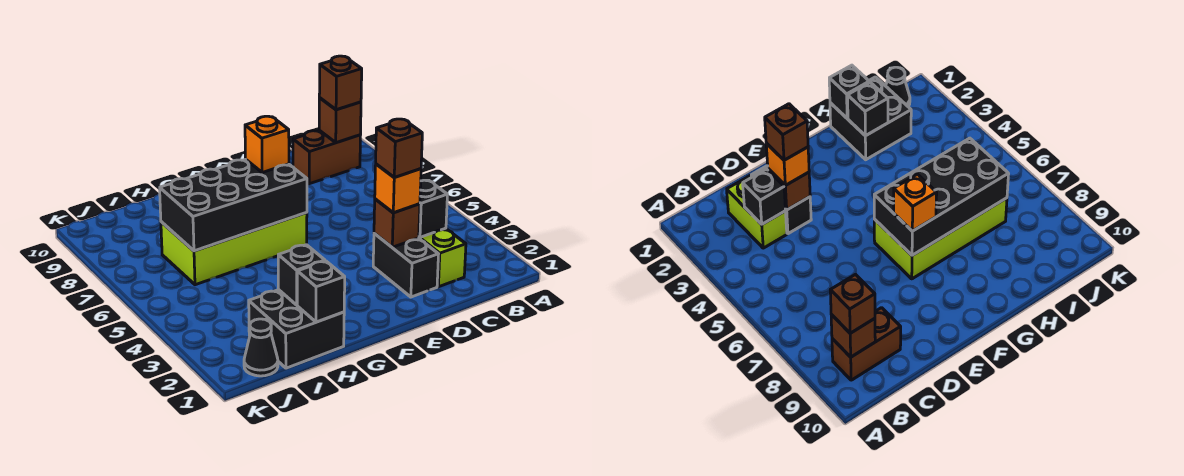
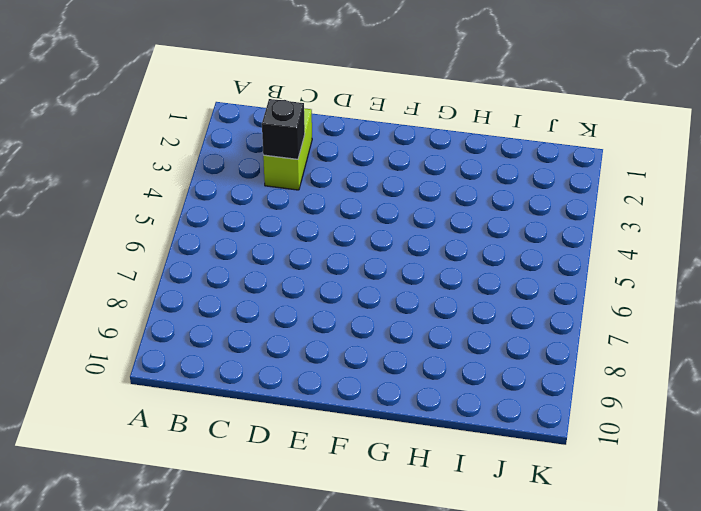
none -> brown 1x2 brick [293,130,360,184]
none -> black 1x2 brick [373,233,438,297]
none -> lime 2x4 brick [161,213,307,285]

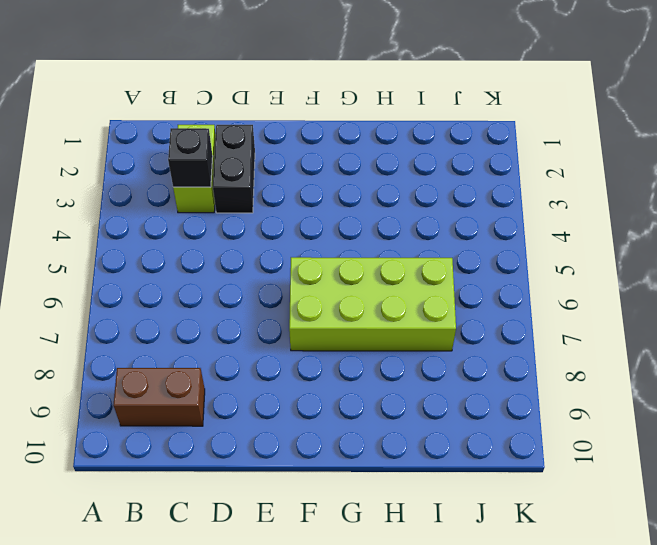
none -> black 2x2 brick [249,290,344,368]
none -> black 1x1 cone [244,319,278,376]
none -> brown 1x1 brick [319,98,361,143]

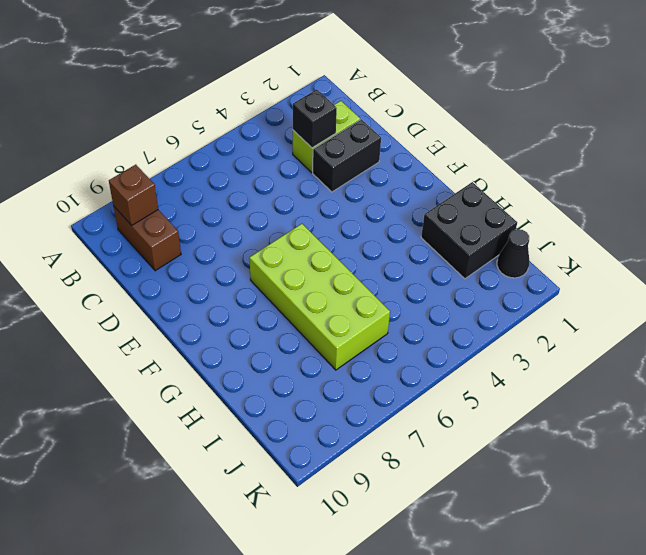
none -> brown 1x1 brick [374,199,420,247]
none -> black 2x4 brick [160,159,307,251]
none -> black 1x1 brick [297,261,345,322]

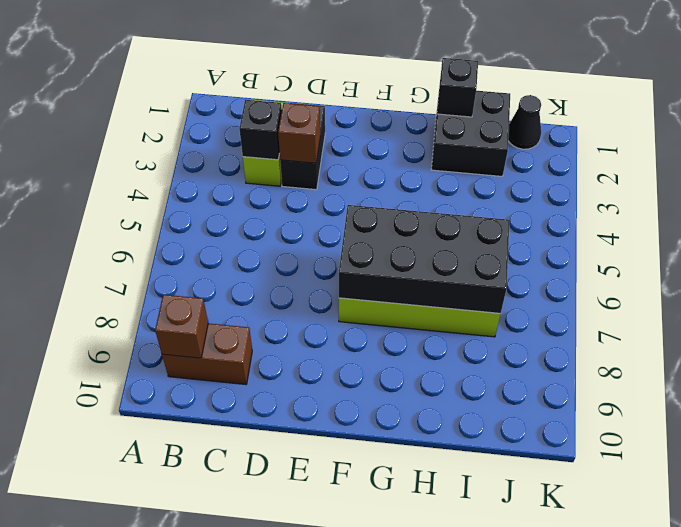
none -> black 1x1 brick [278,245,325,305]
none -> brown 1x1 brick [319,56,362,110]
none -> orange 1x1 brick [375,164,421,213]

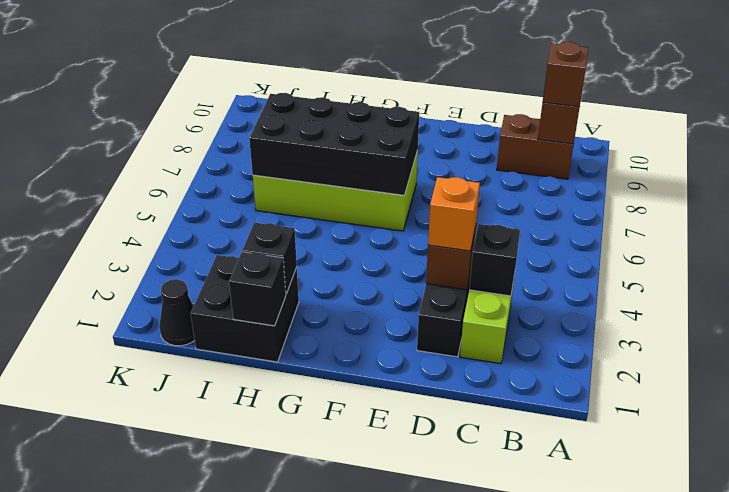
none -> orange 1x1 brick [245,116,289,172]
none -> brown 1x1 brick [376,119,422,177]

